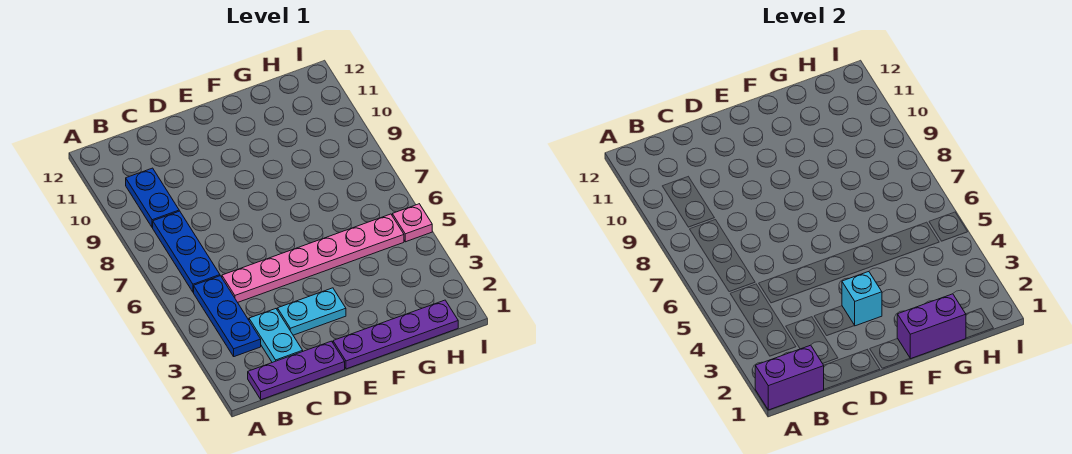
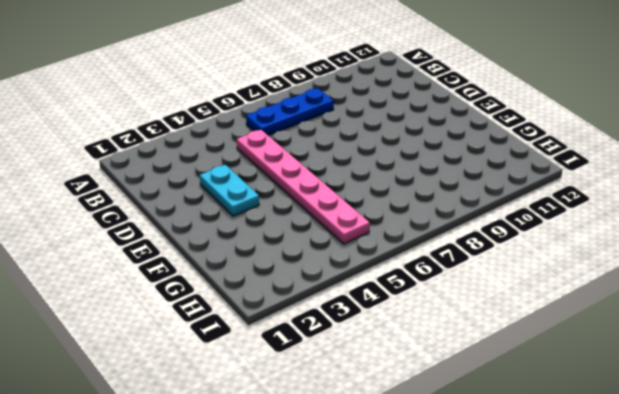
none -> purple 1x3 plate [248,341,345,400]
none -> blue 1x3 plate [194,276,261,357]
none -> blue 1x2 plate [126,168,179,228]

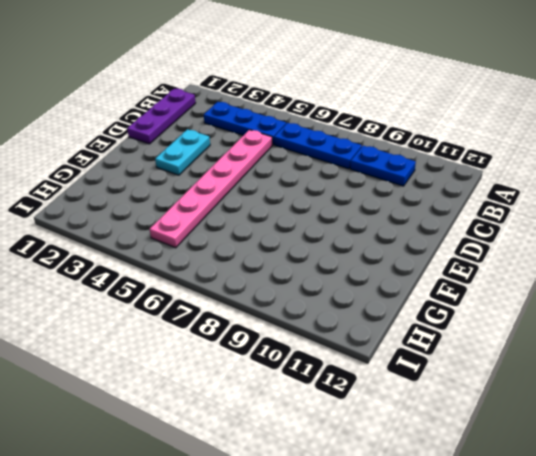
none -> cyan 1x2 plate [249,309,303,363]
none -> purple 1x4 plate [333,300,458,369]
none -> pink 1x1 plate [392,204,432,242]

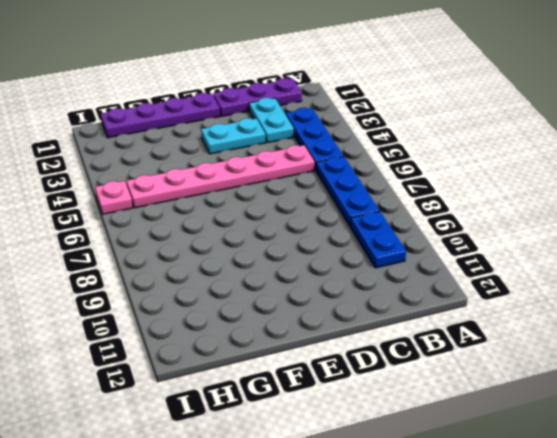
none -> purple 1x2 brick [755,345,824,410]
none -> cyan 1x1 brick [842,272,882,326]
none -> purple 1x2 brick [897,294,966,359]

